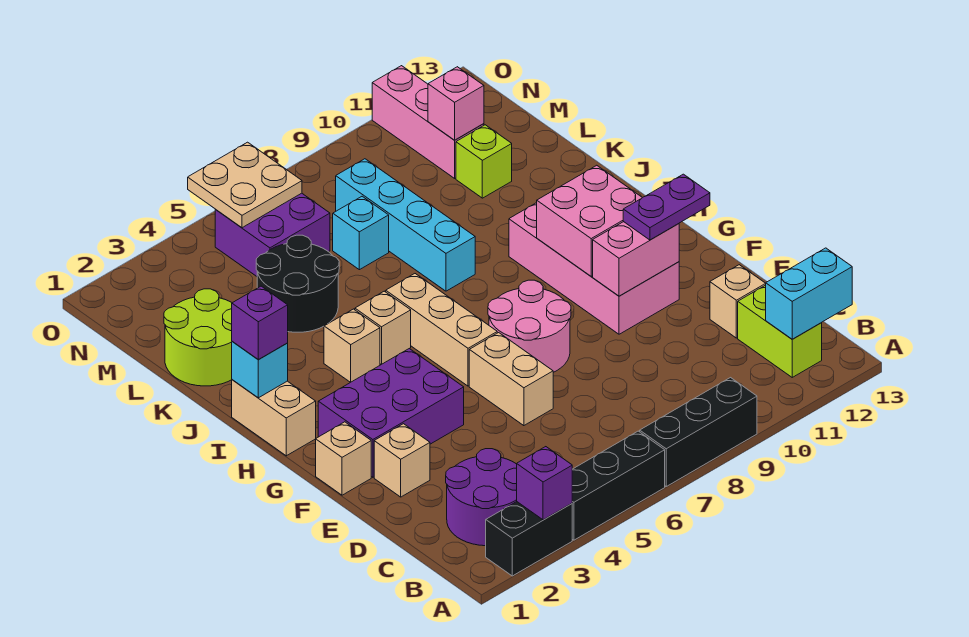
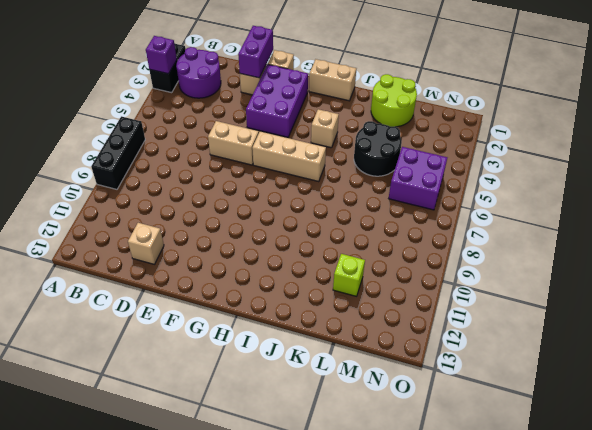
purple 1x2 brick [238,26,273,78] -> none
none -> black 1x3 brick [572,431,665,540]
none -> lime 1x2 brick [738,285,822,377]
none -> pink 2x2 round brick [488,280,571,372]
none -> pink 2x4 brick [509,203,679,334]

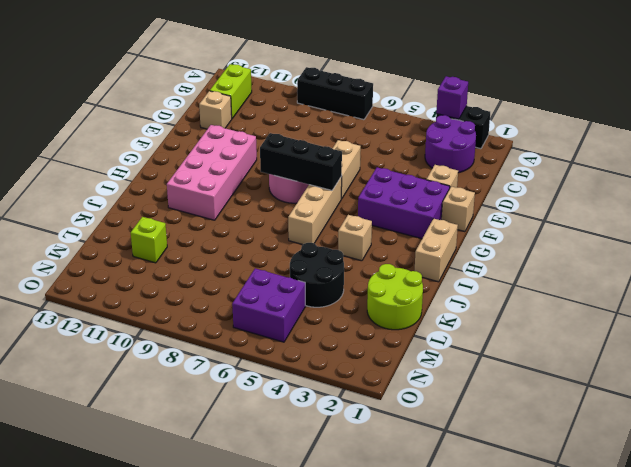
black 1x3 brick [260,133,342,190] -> black 1x3 brick moved to [572,431,665,540]
none -> tan 1x1 brick [355,291,411,365]
none -> cyan 1x4 brick [336,159,475,291]
none -> cyan 1x1 brick [333,196,389,270]
none -> pink 1x3 brick [372,66,484,178]

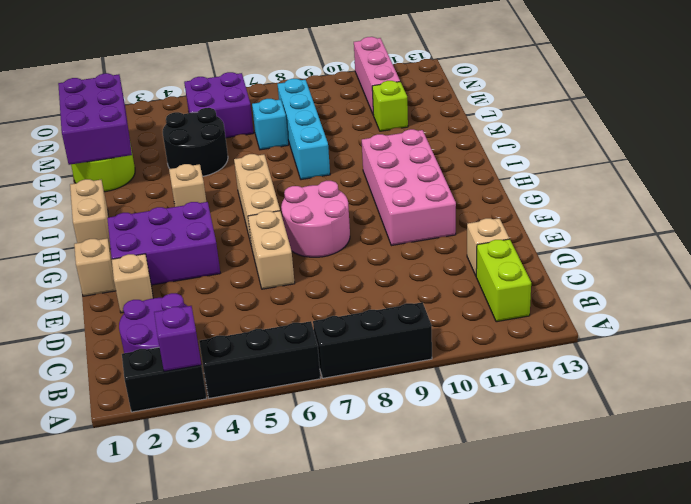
purple 2x3 brick [58,73,132,165] -> none
none -> tan 1x1 brick [355,291,411,365]
none -> cyan 1x2 brick [766,248,852,339]
none -> pink 1x2 brick [593,222,679,296]
none -> pink 2x2 brick [537,165,642,276]

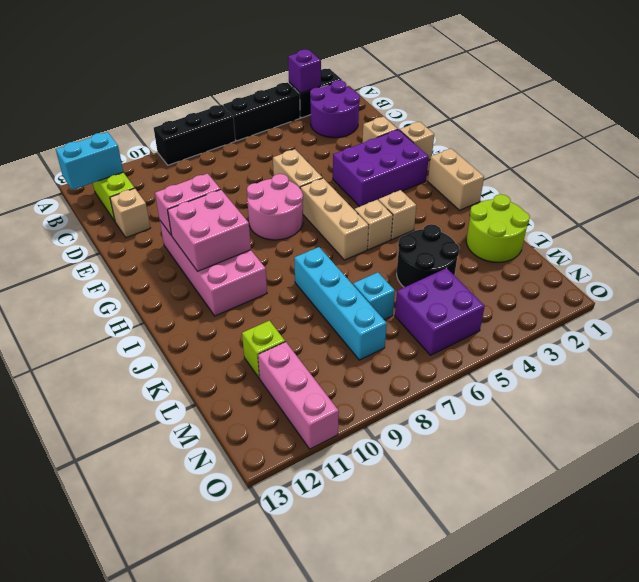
none -> cyan 1x1 brick [232,342,288,398]
none -> pink 1x1 brick [428,67,484,140]
none -> tan 2x2 plate [188,142,302,228]
none -> purple 1x2 plate [623,174,710,240]

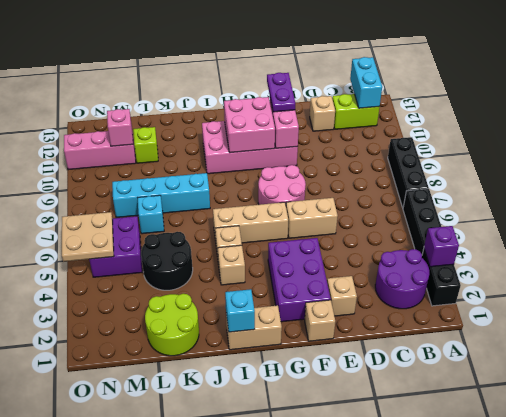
none -> purple 1x1 brick [232,286,288,359]

